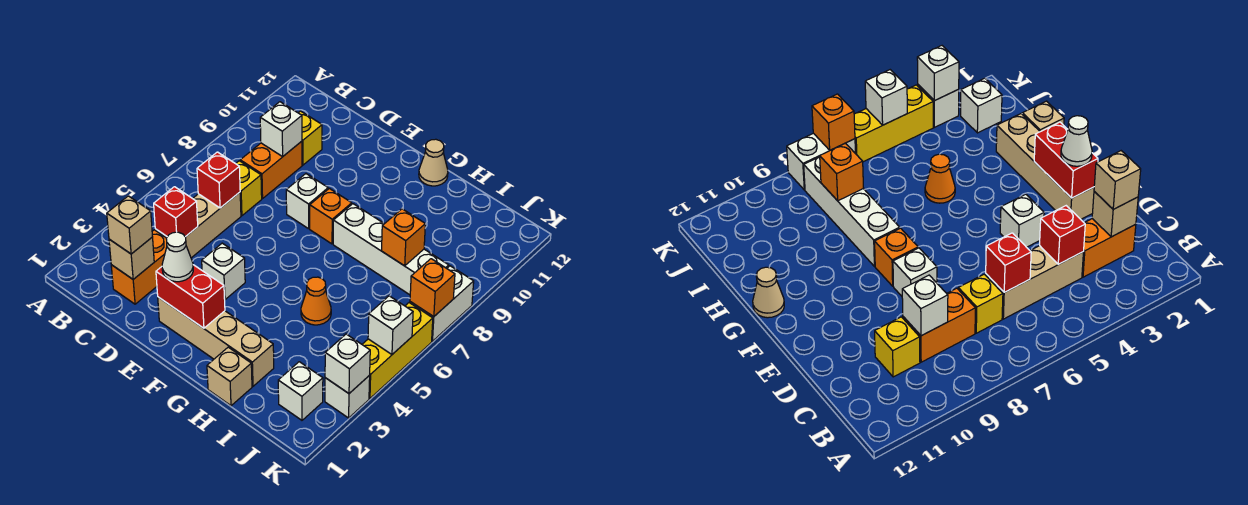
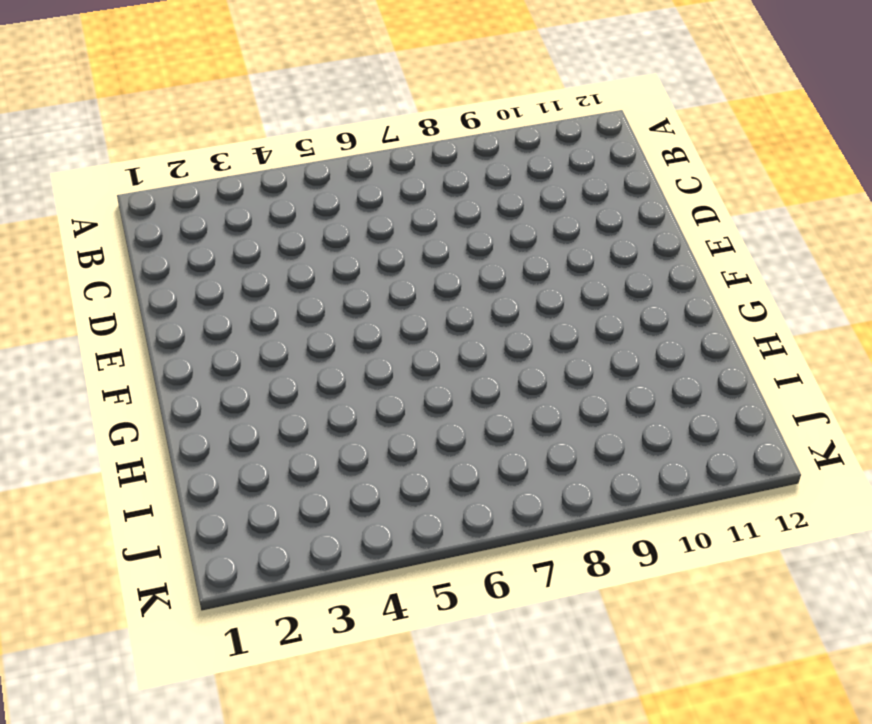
none -> orange 1x2 brick [111,230,167,304]
none -> tan 1x3 brick [155,192,241,258]
none -> yellow 1x1 brick [236,161,262,216]

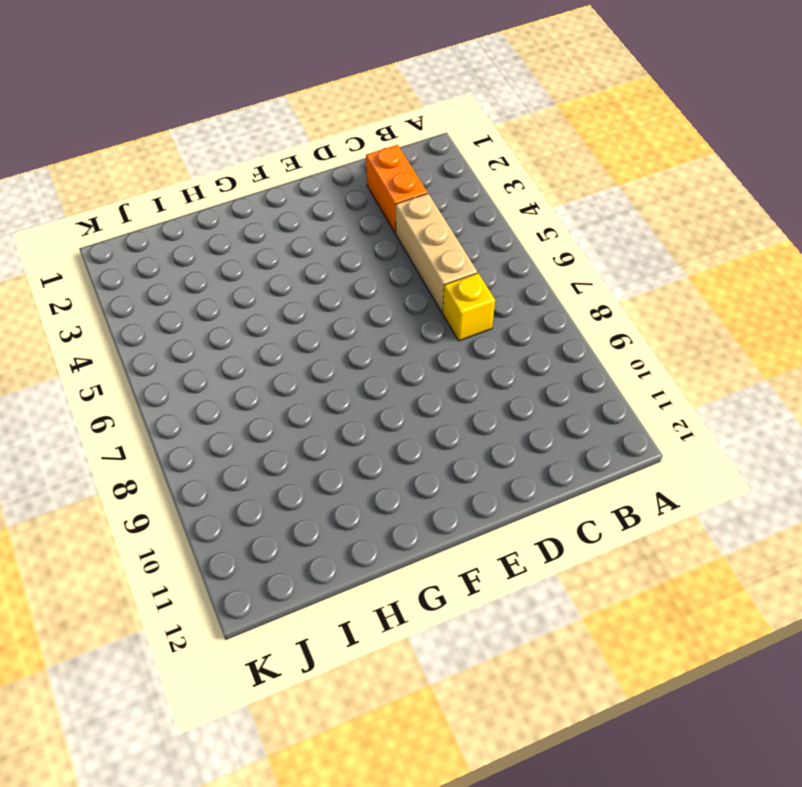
none -> orange 1x2 brick [240,141,302,199]
none -> yellow 1x1 brick [298,111,322,165]
none -> tan 1x4 brick [158,297,274,386]

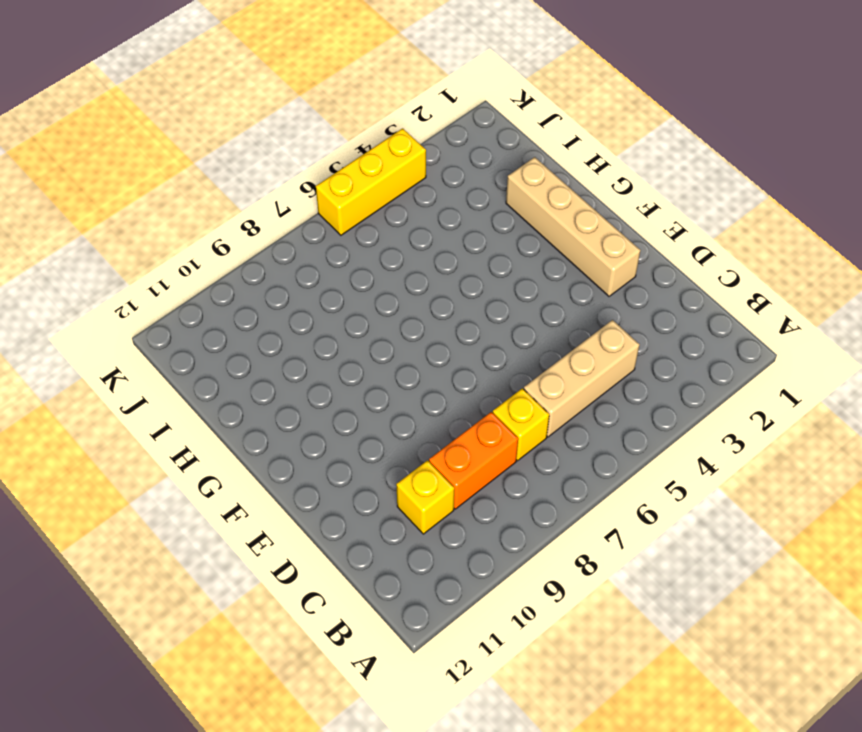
none -> orange 1x2 brick [111,230,167,304]
none -> white 1x1 brick [202,243,245,300]
none -> white 1x1 brick [286,174,328,229]

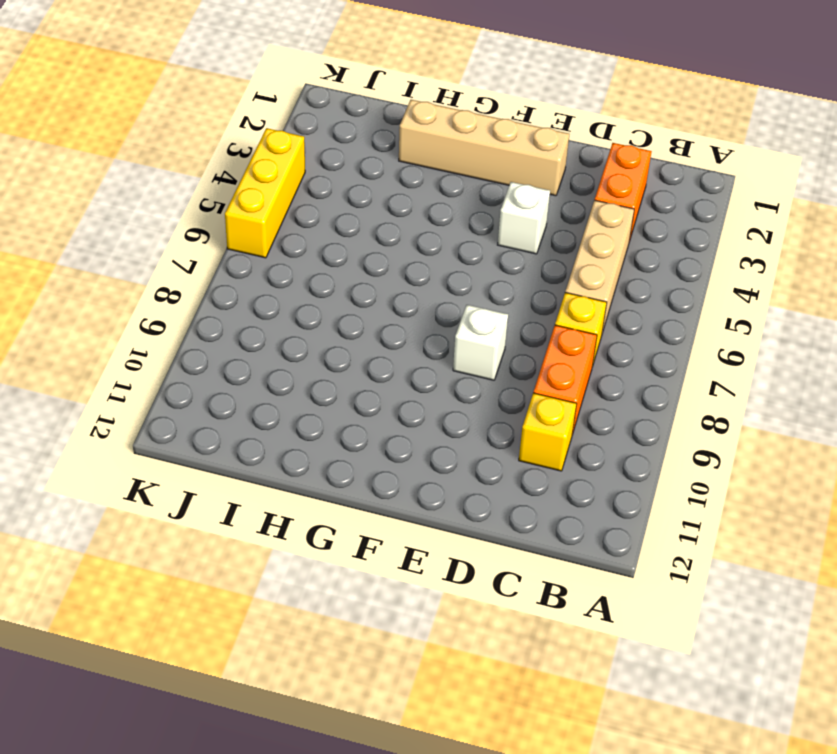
none -> orange 1x1 brick [310,188,352,244]
none -> white 1x4 brick [333,204,449,295]
none -> tan 1x1 cone [419,139,448,186]

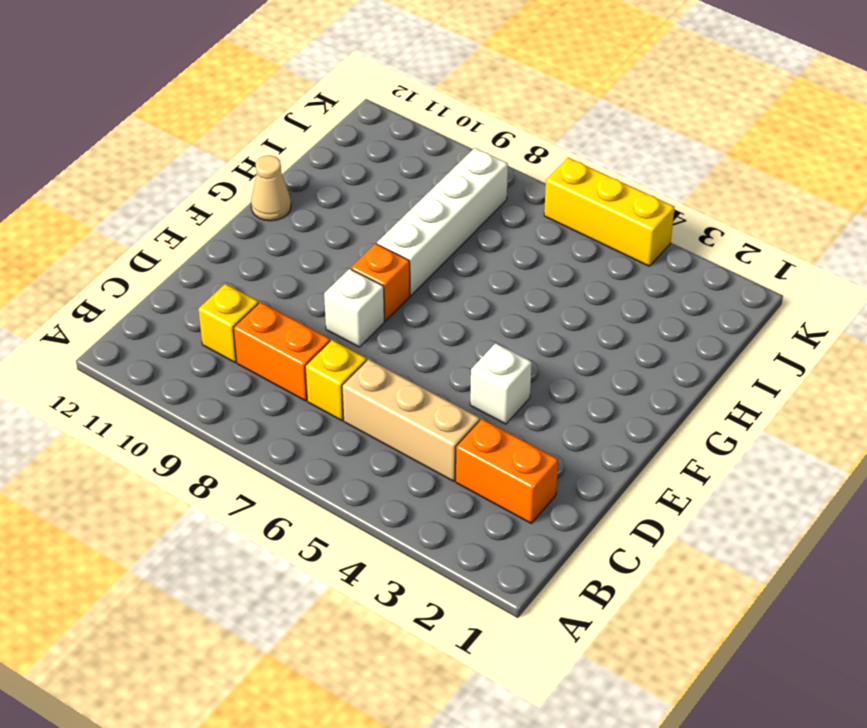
none -> tan 1x4 brick [158,297,274,386]
none -> tan 1x1 brick [207,347,252,406]
none -> orange 1x1 cone [301,277,331,325]

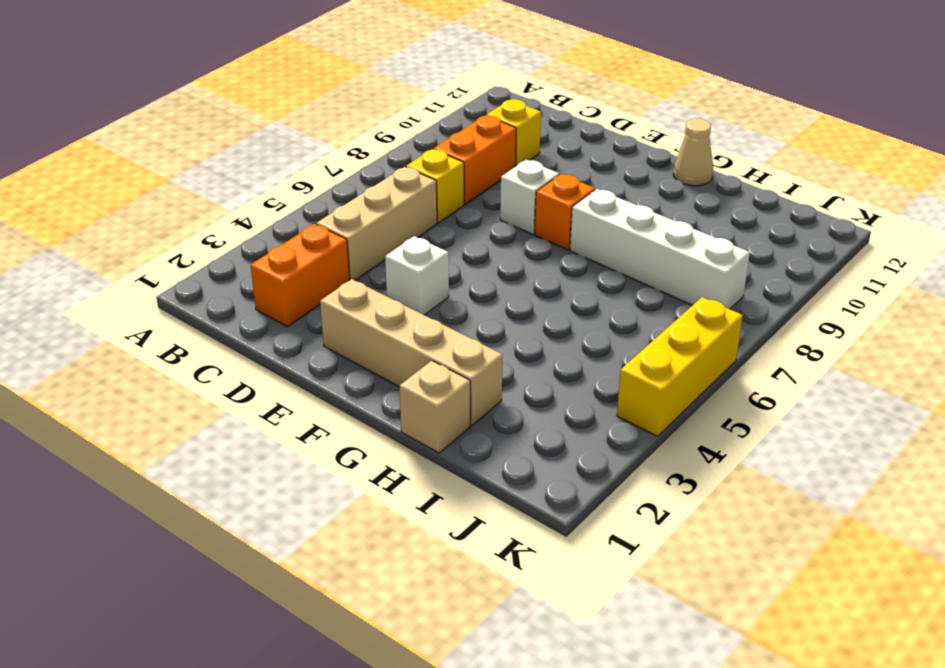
none -> orange 1x1 cone [301,277,331,325]
none -> white 1x1 brick [278,362,323,420]
none -> white 1x1 brick [325,375,370,418]

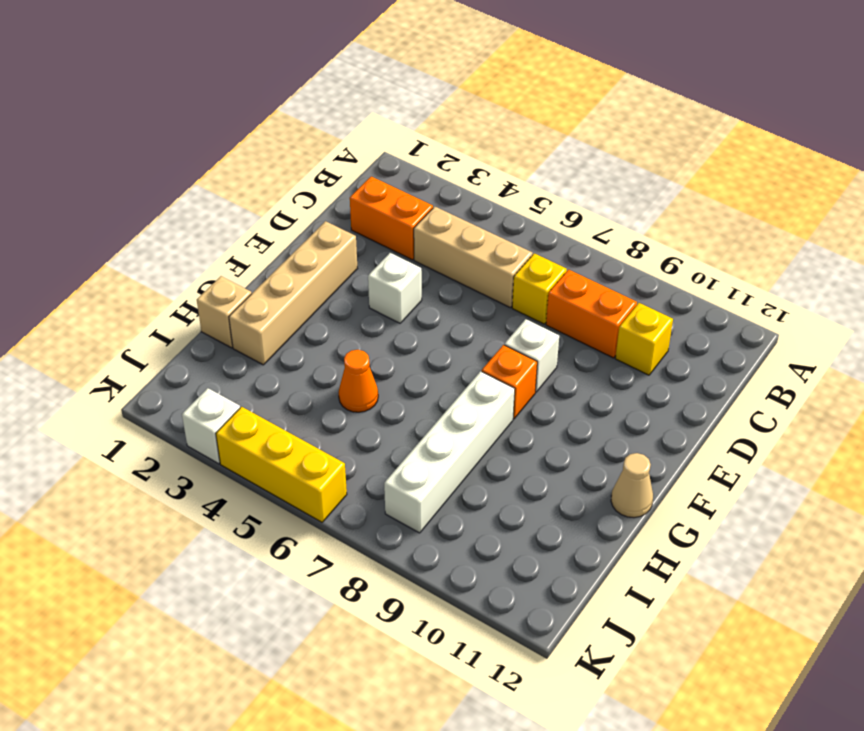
none -> white 1x1 brick [278,362,323,420]
none -> white 1x2 brick [410,266,474,341]
none -> tan 1x1 brick [109,237,154,279]

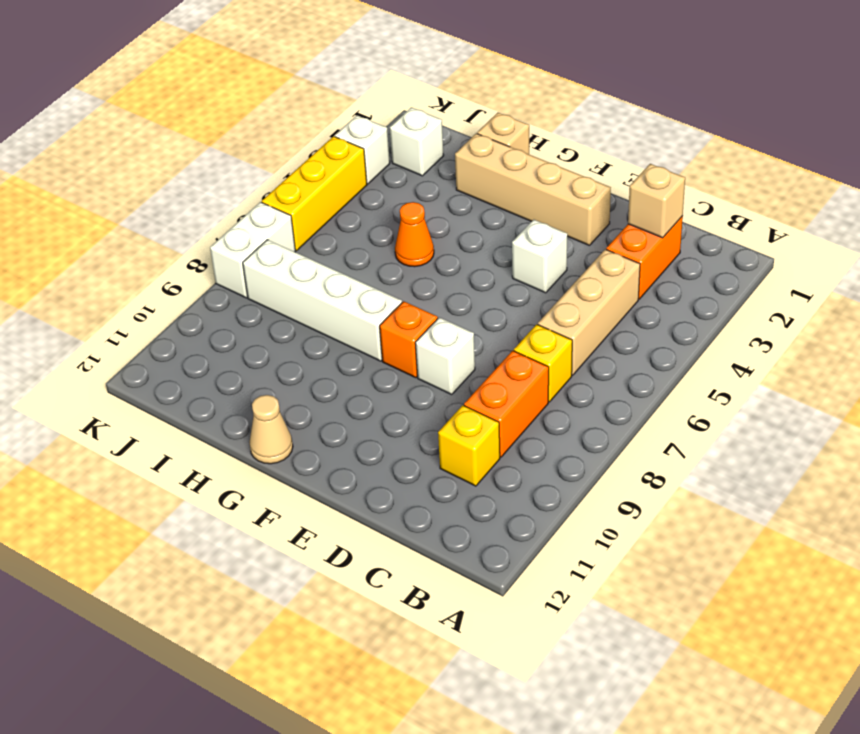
none -> red 1x1 brick [154,187,198,237]
none -> red 1x1 brick [197,152,240,208]
none -> white 1x1 brick [260,102,302,156]

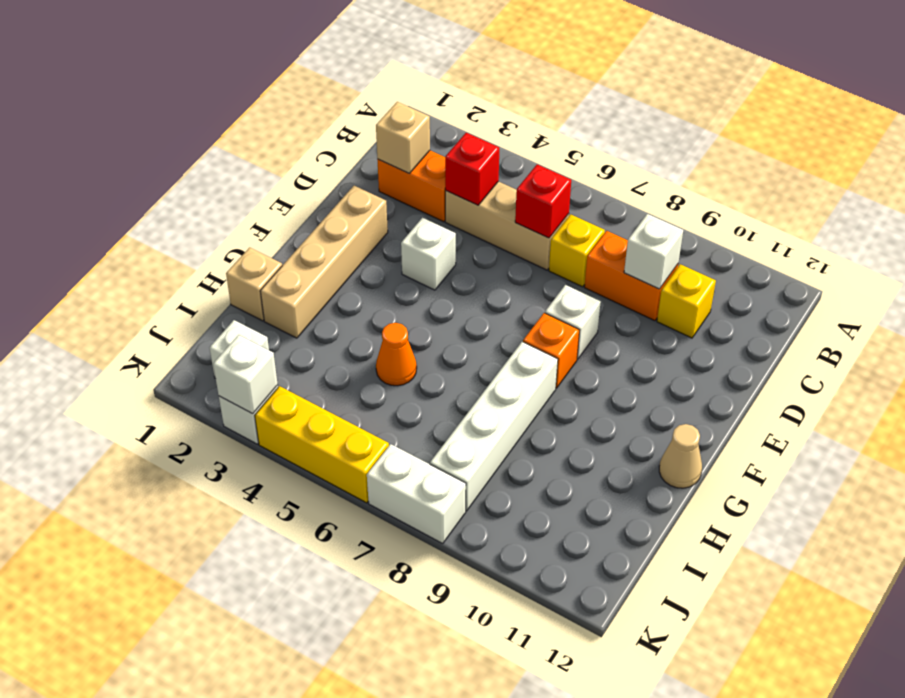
none -> red 1x2 brick [156,265,225,328]
none -> orange 1x1 brick [382,209,425,266]
none -> white 1x1 brick [368,296,413,354]

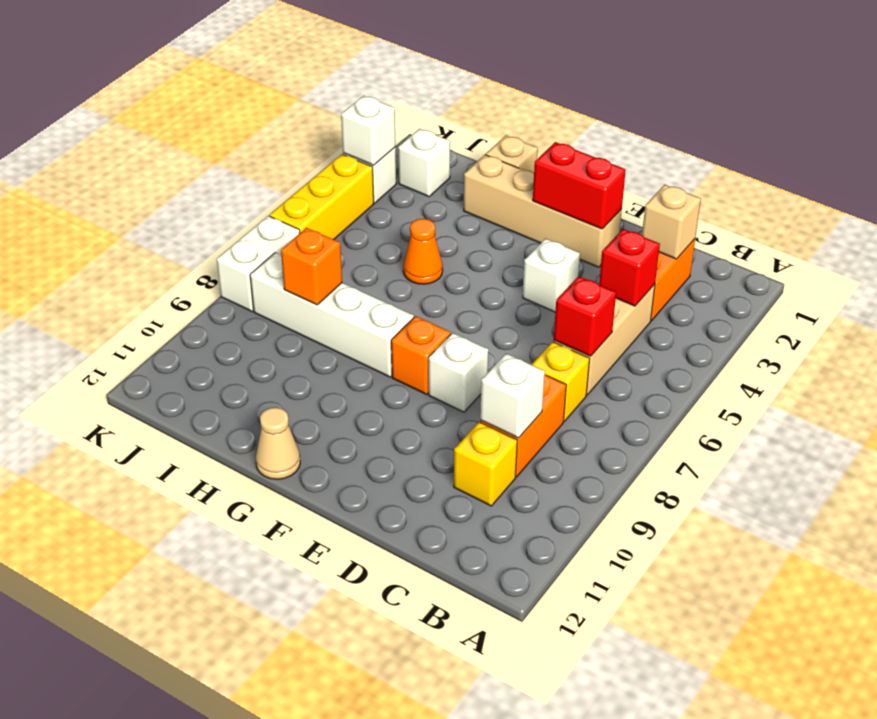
none -> white 1x1 brick [368,296,413,354]
none -> orange 1x1 brick [410,259,455,317]
none -> tan 1x1 brick [107,196,152,254]

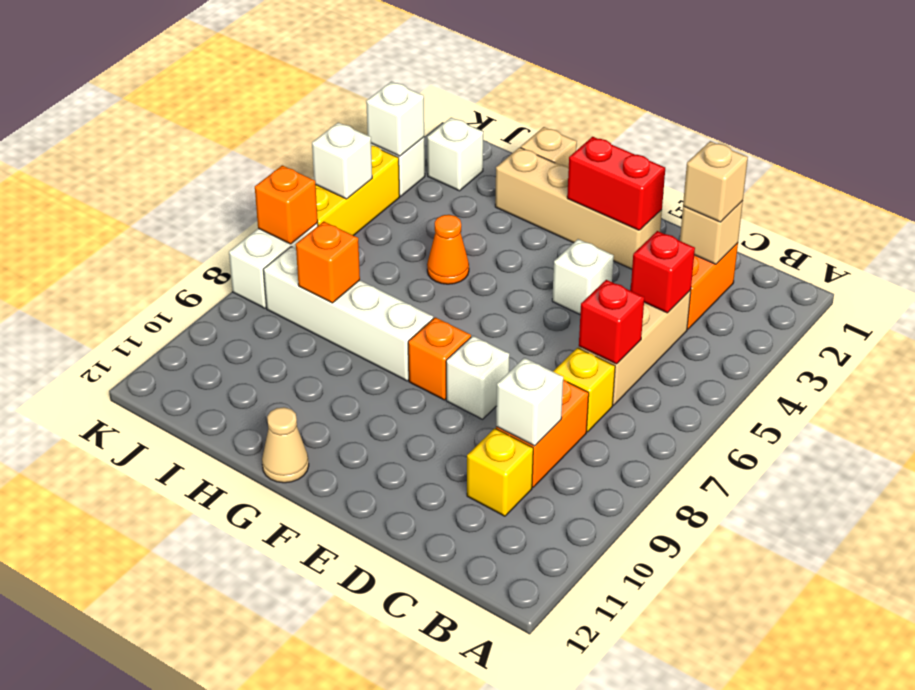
none -> white 1x1 cone [162,232,193,282]

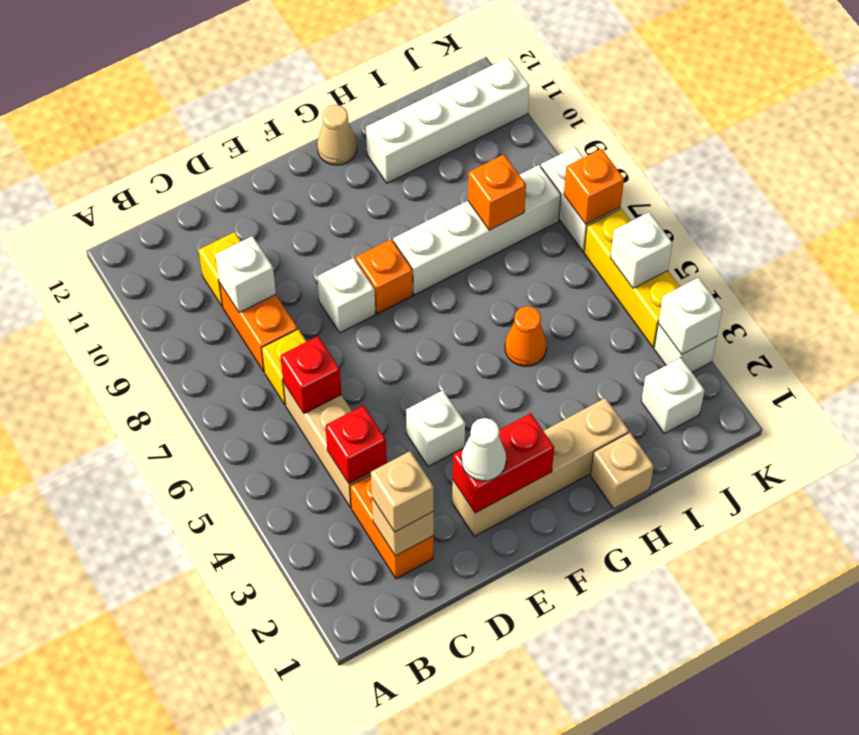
white 1x4 brick [366,58,530,183] -> none

